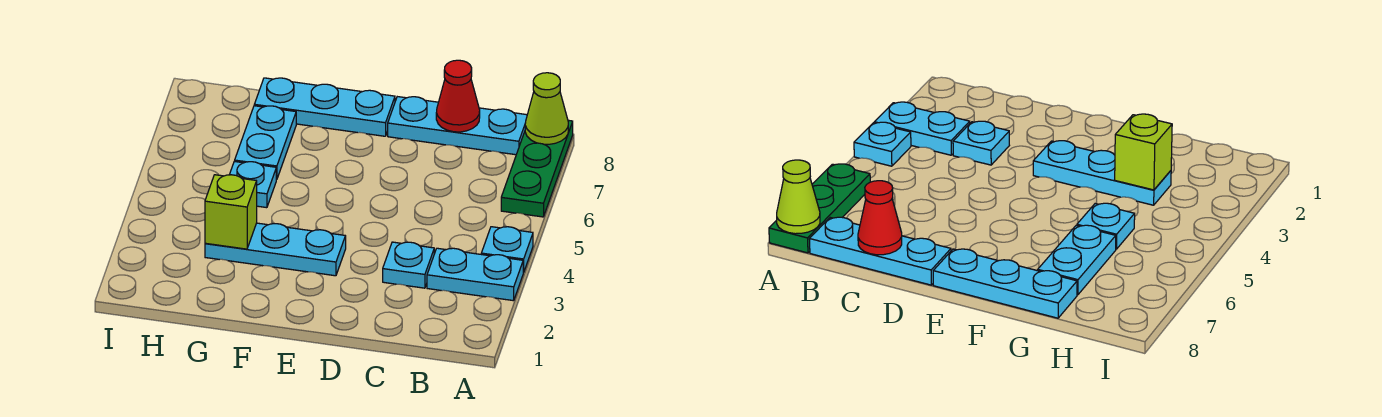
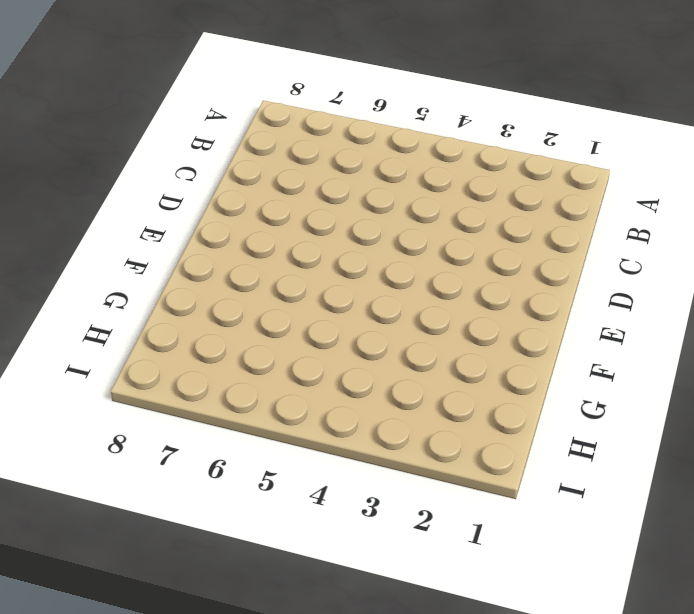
none -> cyan 1x2 plate [427,248,523,301]
none -> cyan 1x1 plate [481,227,533,272]
none -> green 1x3 plate [501,120,573,217]

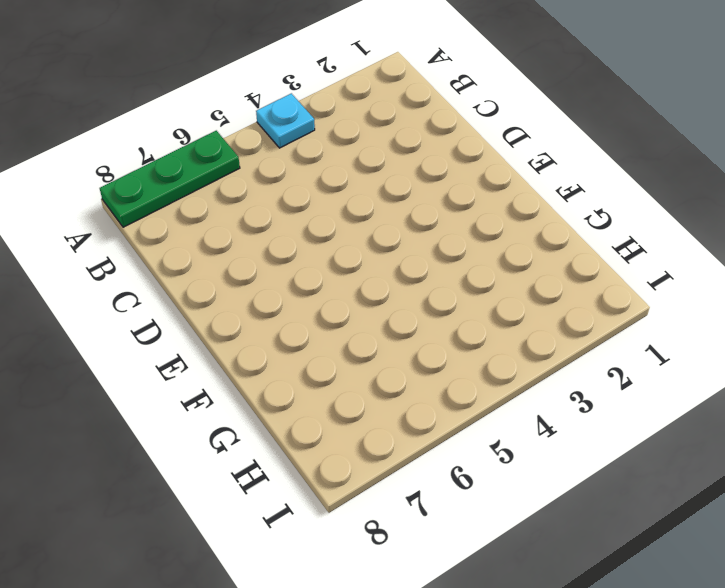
none -> cyan 1x2 plate [427,248,523,301]
none -> cyan 1x3 plate [388,97,527,155]
none -> cyan 1x1 plate [383,242,434,288]

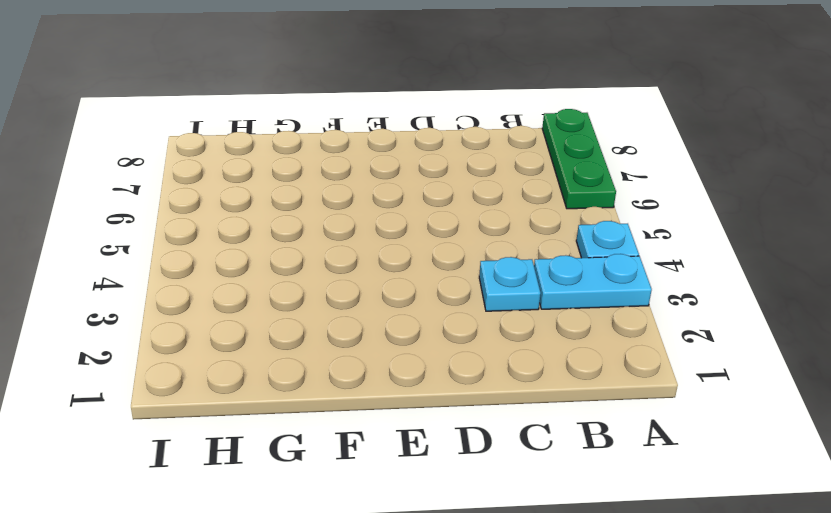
none -> cyan 1x3 plate [388,97,527,155]
none -> cyan 1x3 plate [205,223,346,276]
none -> cyan 1x3 plate [254,78,395,136]

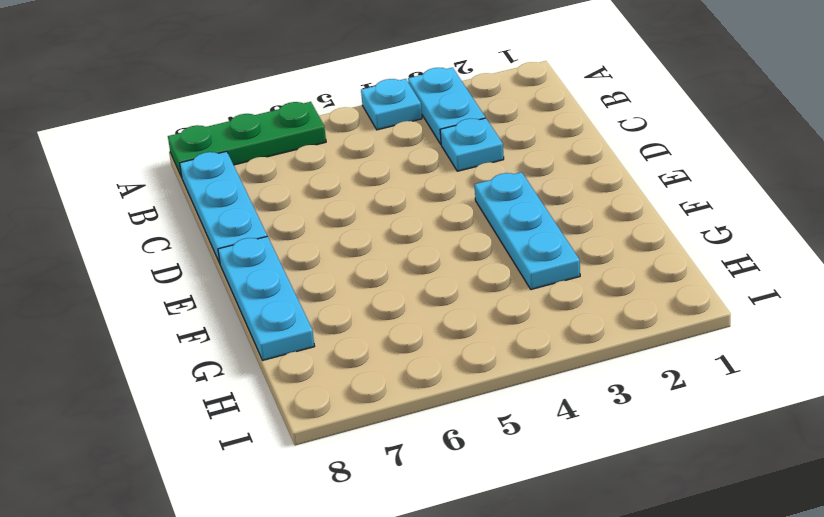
none -> cyan 1x1 plate [229,161,276,208]
none -> cyan 1x2 plate [235,106,296,180]
none -> lime 1x1 cone [525,73,568,144]

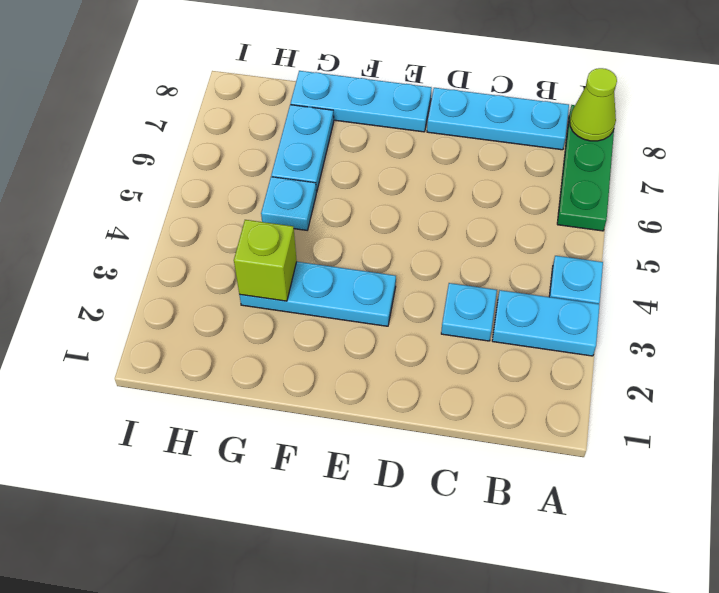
none -> red 1x1 cone [436,60,480,132]

